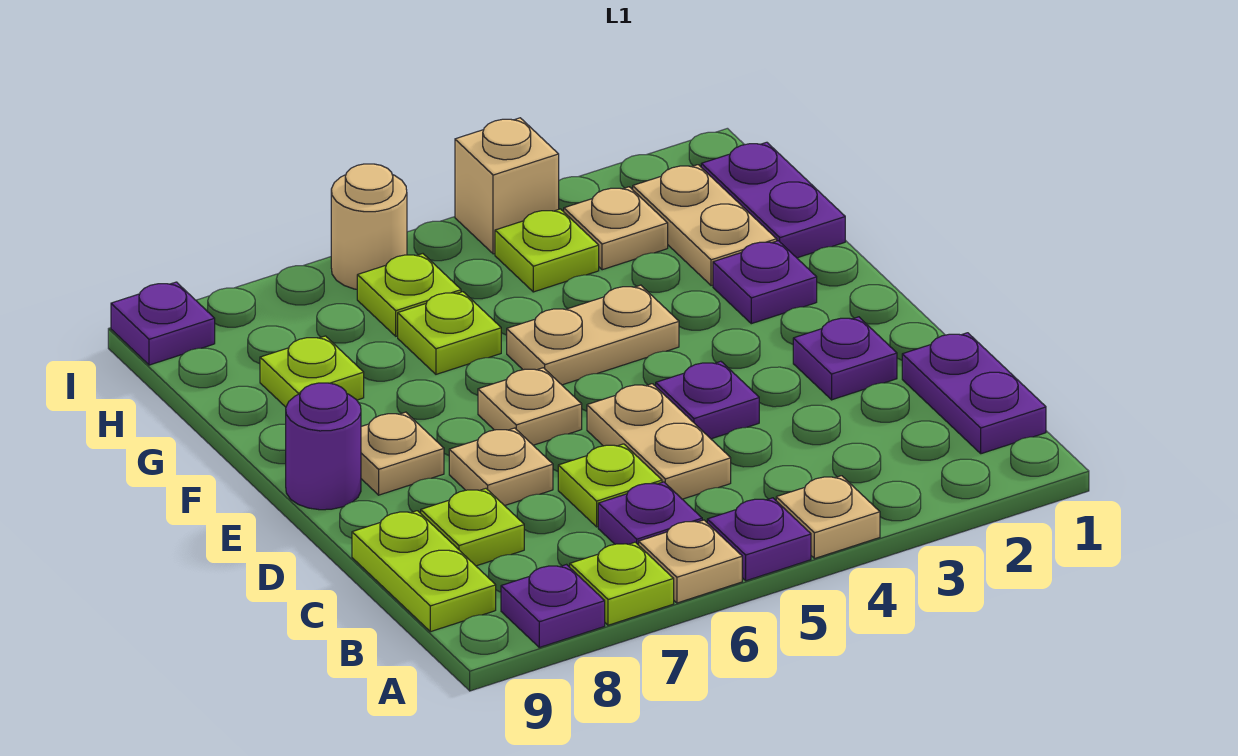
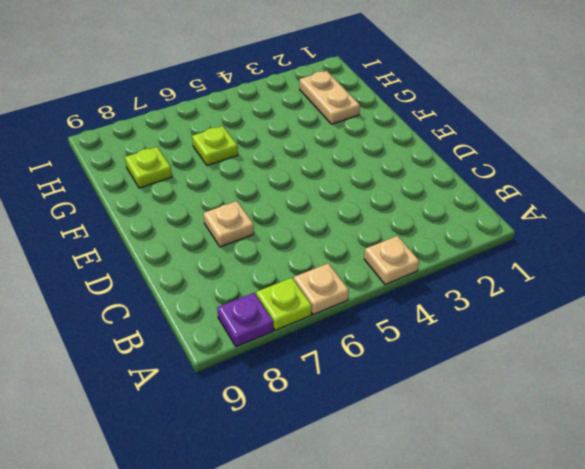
none -> purple 1x1 plate [707,498,811,581]
none -> purple 1x2 plate [902,333,1046,454]
none -> purple 1x1 plate [598,482,702,545]

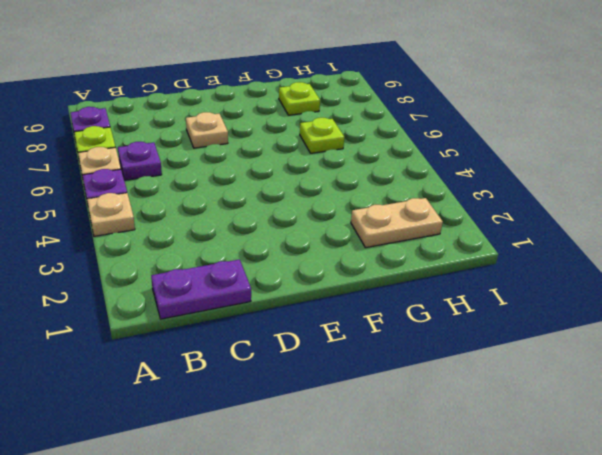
none -> lime 1x2 plate [352,511,496,632]
none -> tan 1x2 plate [587,384,731,499]
none -> lime 1x1 plate [558,444,662,527]

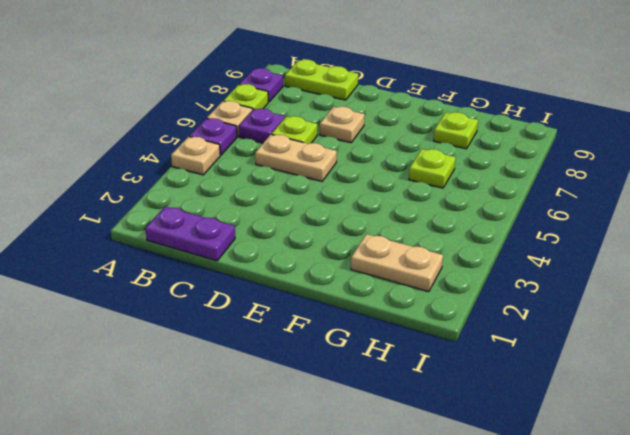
none -> lime 1x1 plate [421,489,524,566]
none -> purple 1x1 plate [793,317,897,400]
none -> purple 1x1 plate [656,361,759,439]

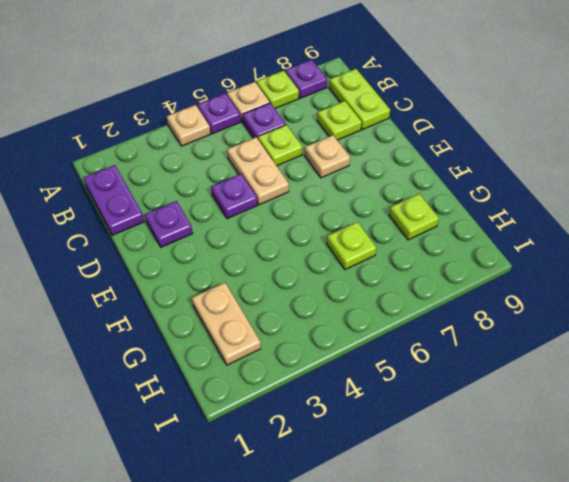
none -> tan 1x1 plate [478,368,582,445]
none -> tan 1x1 plate [361,412,444,495]
none -> purple 1x1 round brick [286,383,361,510]

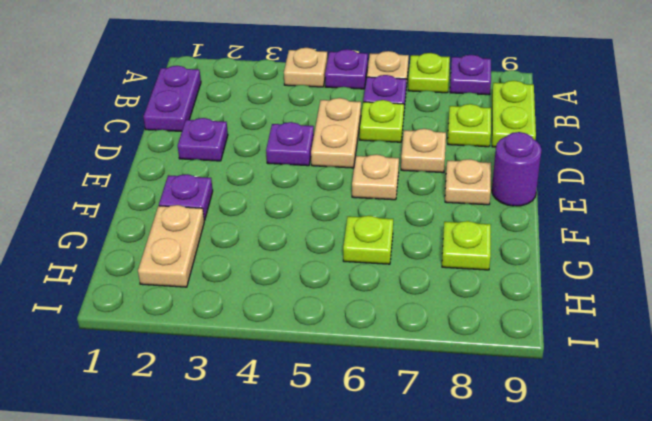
none -> tan 1x2 plate [507,285,679,385]
none -> purple 1x2 plate [701,142,845,258]
none -> tan 1x1 plate [564,187,668,270]

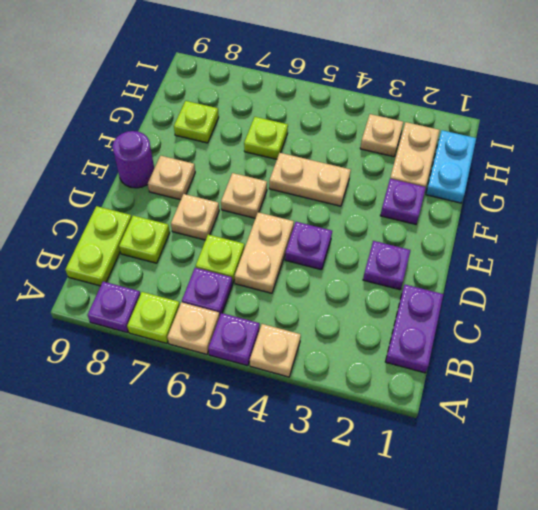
cyan 1x2 plate [426,130,476,203] -> purple 1x2 plate [701,142,845,258]
none -> lime 1x1 plate [495,209,599,292]
none -> lime 1x1 plate [357,254,461,336]
none -> tan 1x1 brick [455,118,559,254]

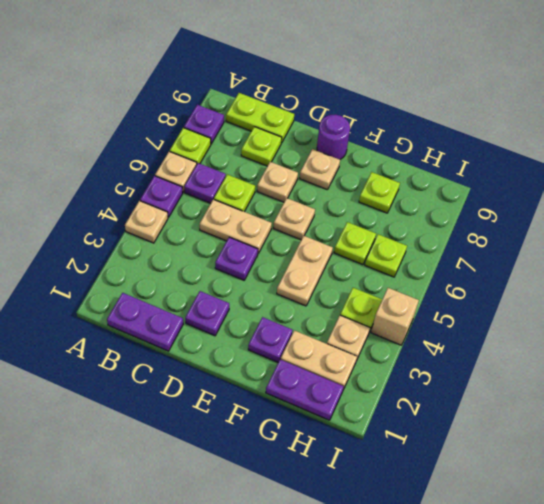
none -> tan 1x1 round brick [331,164,407,289]
none -> purple 1x1 plate [111,282,215,365]

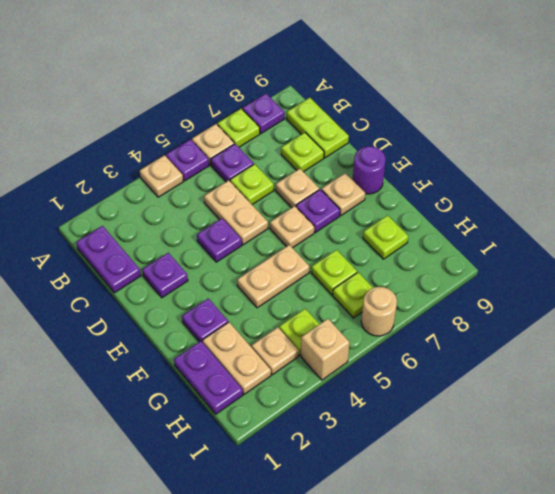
purple 1x1 plate [296,189,340,232] -> purple 1x1 plate moved to [111,282,215,365]

